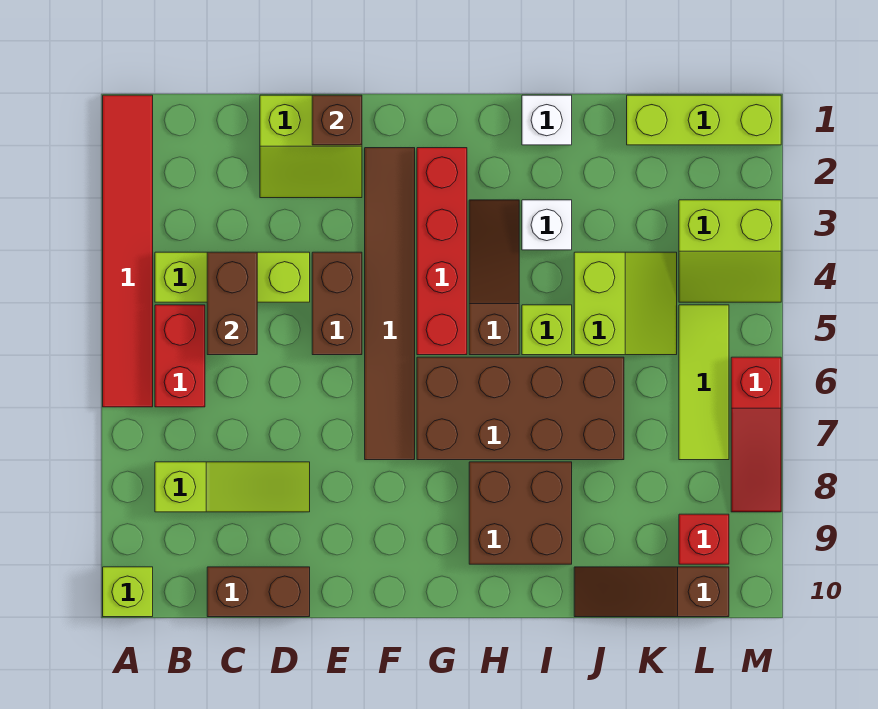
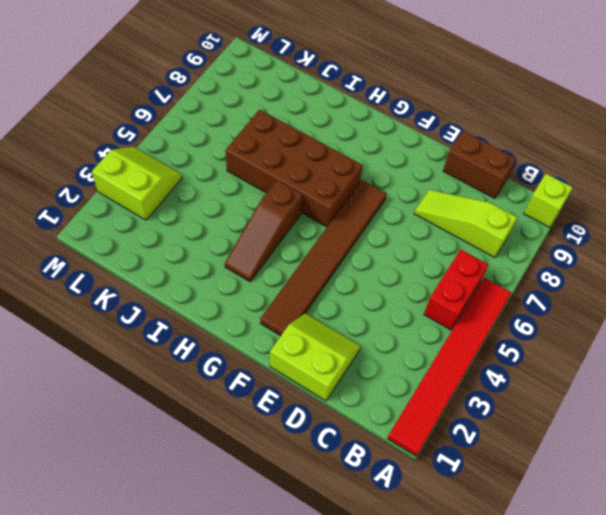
none -> lime 1x3 brick [155,252,310,302]
none -> brown 1x2 brick [312,252,362,355]
none -> red 1x4 brick [417,148,467,355]

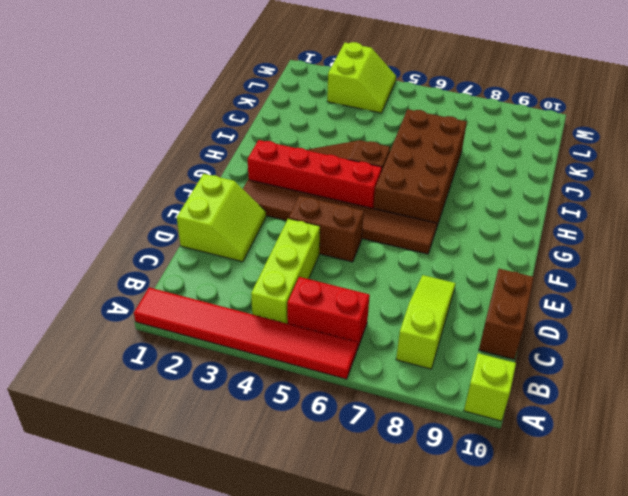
none -> brown 2x2 brick [469,462,572,564]
none -> white 1x1 brick [522,95,572,145]
none -> white 1x1 brick [522,200,572,250]

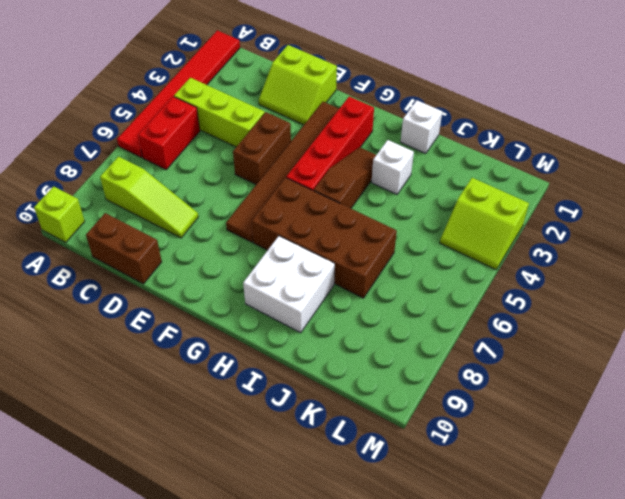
white 2x2 brick [243,236,335,333] -> brown 2x2 brick [469,462,572,564]
none -> lime 1x1 brick [522,305,572,355]
none -> lime 2x2 slope [574,252,677,355]
none -> brown 1x3 slope [574,567,729,617]

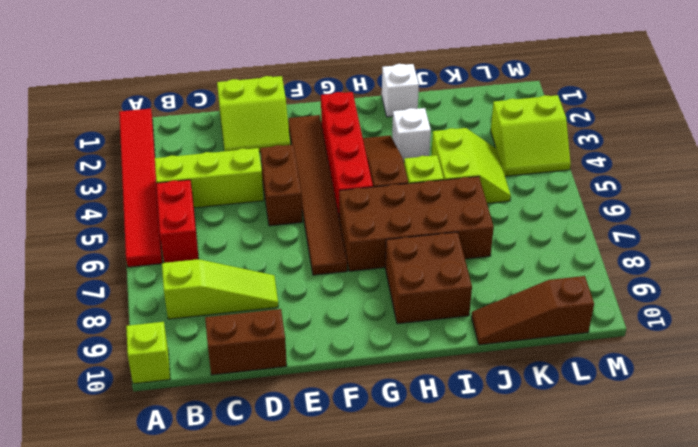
none -> lime 1x3 brick [627,95,781,145]
none -> lime 1x3 tile [679,305,729,460]
none -> red 1x1 brick [679,514,729,564]

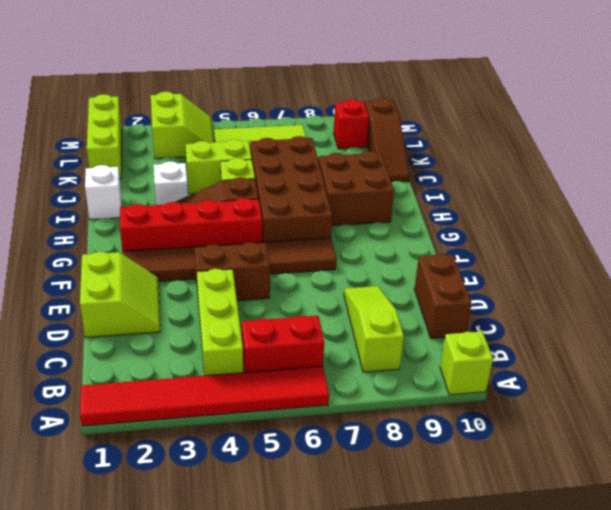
none -> red 1x3 slope [731,357,781,512]
none -> brown 1x2 brick [207,252,257,355]
none -> brown 1x1 brick [312,95,362,145]

